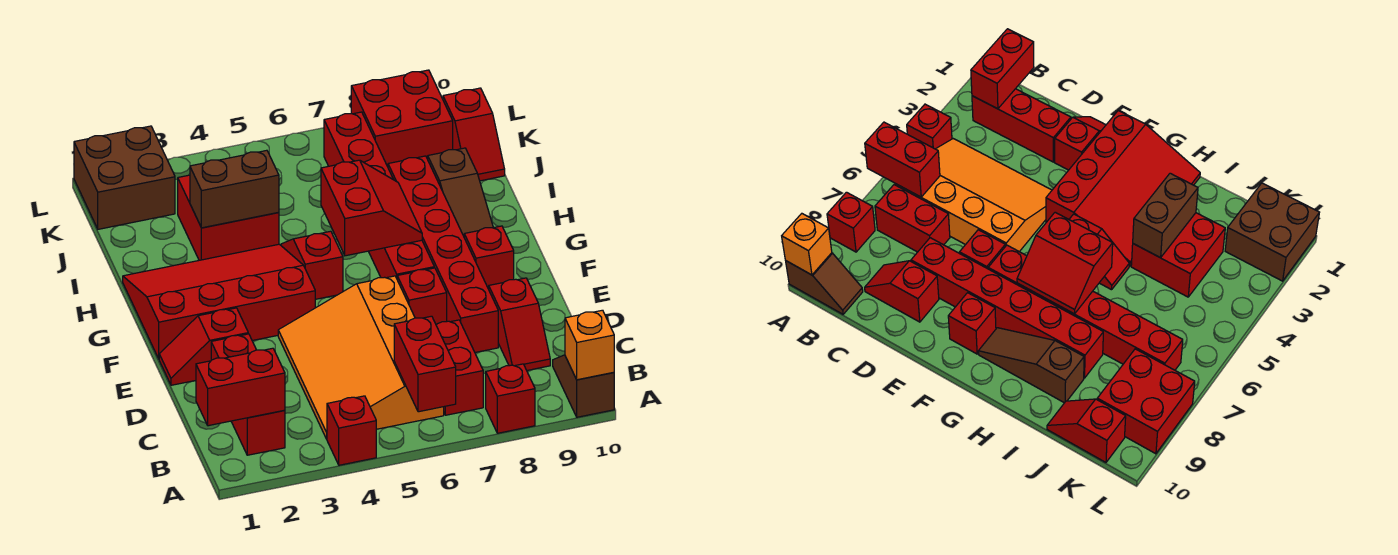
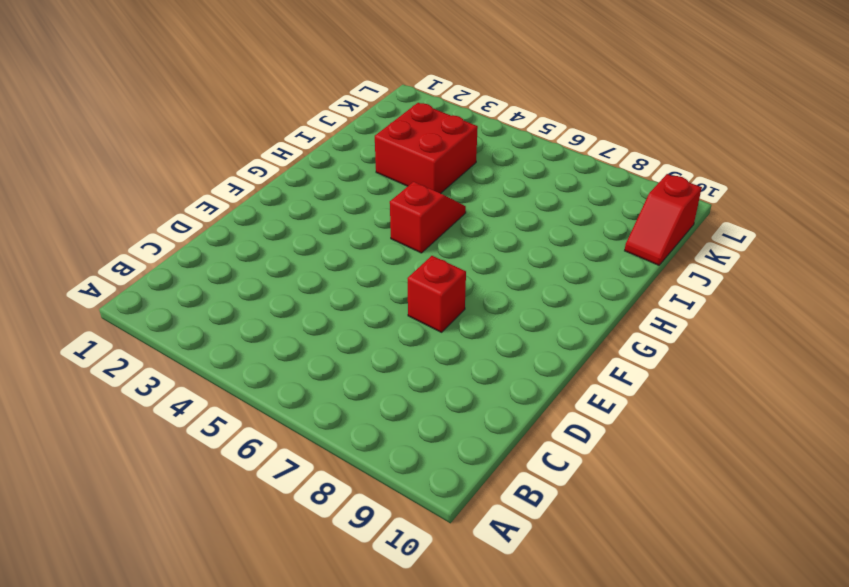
none -> red 1x1 brick [327,396,376,465]
none -> red 1x1 brick [486,364,535,433]
none -> brown 1x2 slope [553,355,614,417]

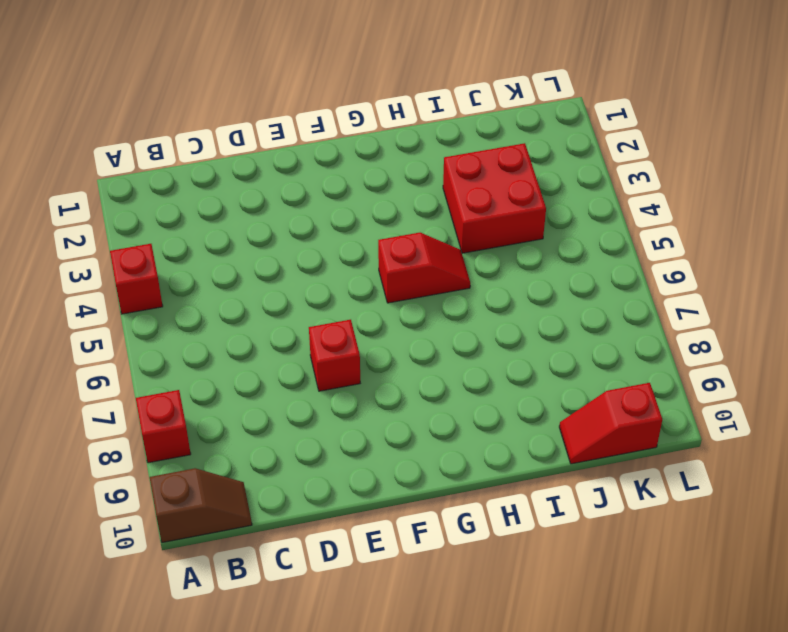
none -> red 1x3 brick [211,334,285,455]
none -> orange 3x4 slope [278,276,444,439]
none -> red 1x2 brick [436,320,483,415]

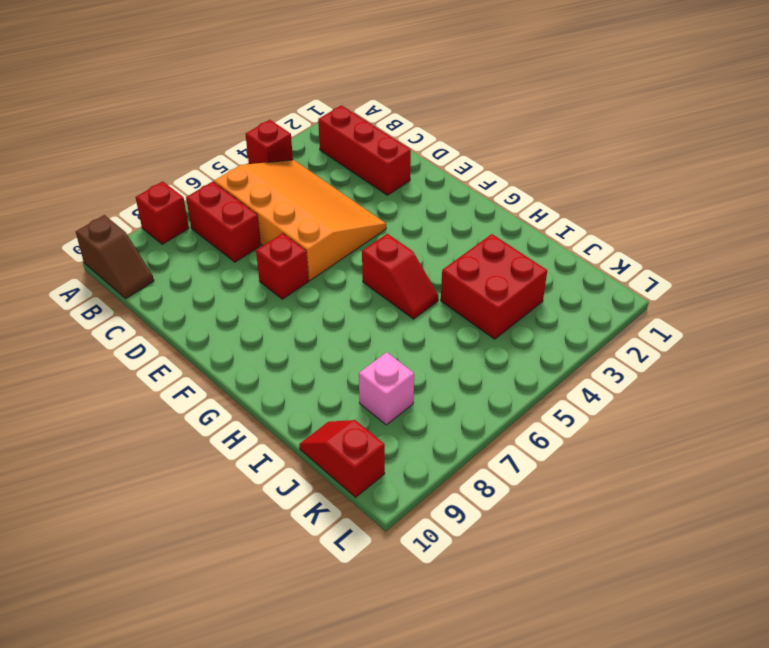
pink 1x1 brick [359,352,414,425] -> none
none -> red 1x2 slope [489,278,550,370]
none -> red 1x6 brick [388,156,498,352]
none -> red 1x2 slope [159,308,248,385]

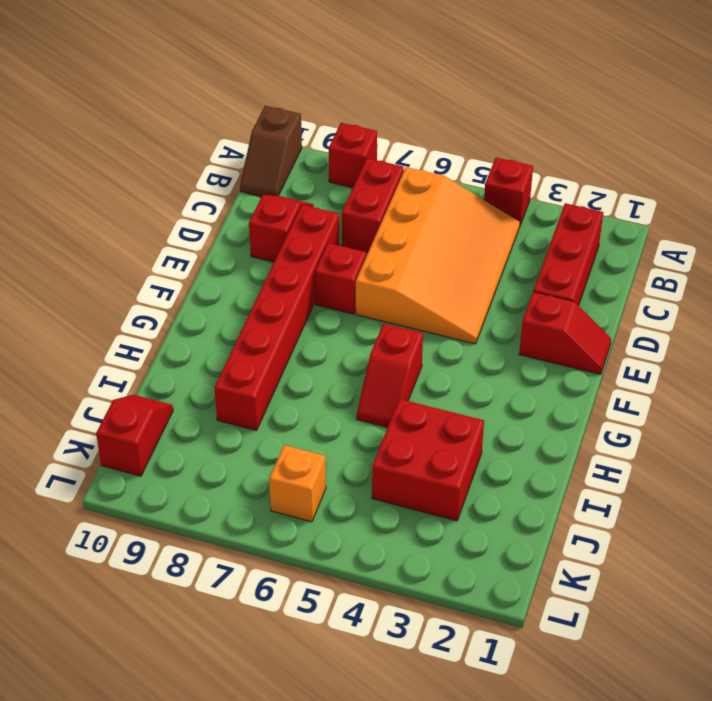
orange 1x1 brick [269,445,326,522] -> orange 1x1 brick moved to [565,310,614,380]
none -> red 3x4 slope [123,244,315,359]
none -> red 1x6 brick [324,112,434,278]
none -> red 1x1 brick [464,226,514,289]

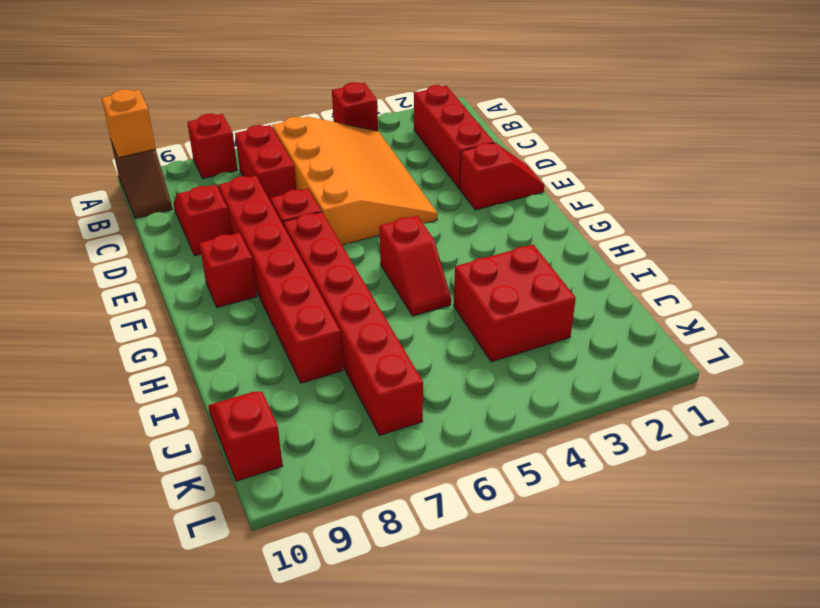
none -> red 3x4 slope [123,244,315,359]
none -> brown 1x3 slope [428,148,493,236]
none -> brown 2x2 brick [74,126,175,229]

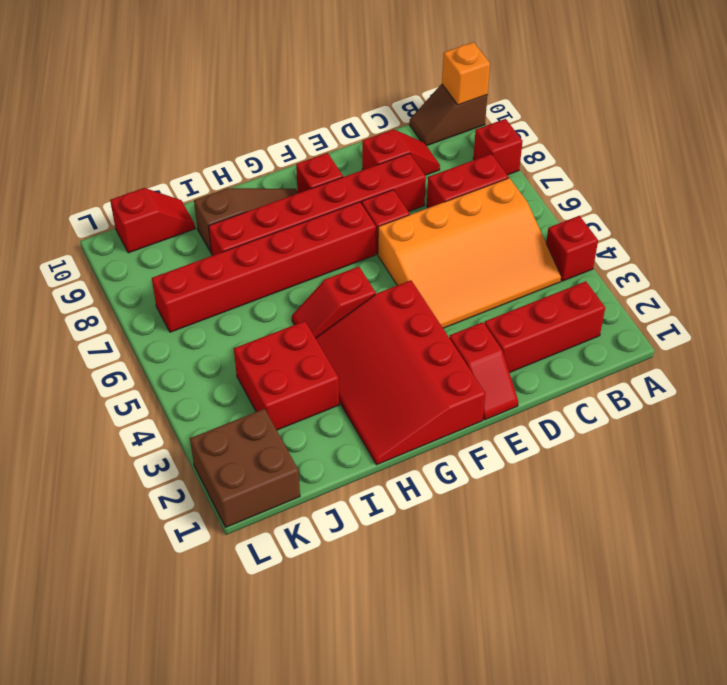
none -> red 2x2 brick [351,70,453,167]
none -> red 1x2 brick [394,316,456,412]
none -> red 1x2 brick [196,348,285,426]

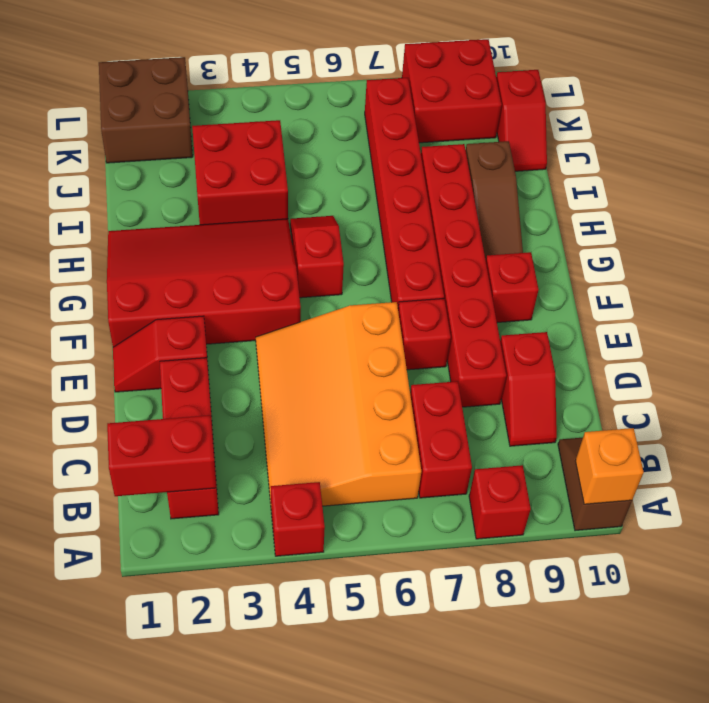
none -> red 1x2 brick [394,316,456,412]
none -> red 2x2 slope [321,160,422,256]
none -> brown 1x2 brick [190,150,279,228]

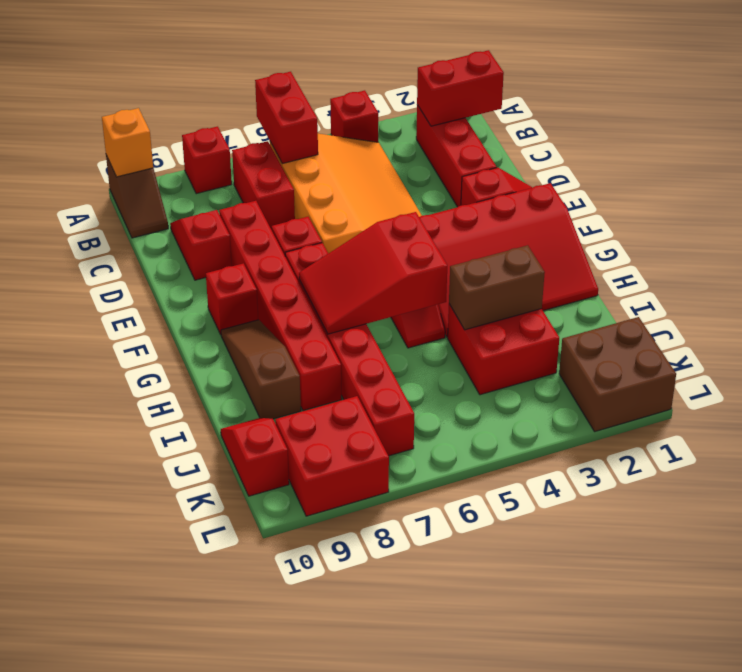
red 2x3 slope [299,212,447,334] -> red 2x2 slope [321,160,422,256]

